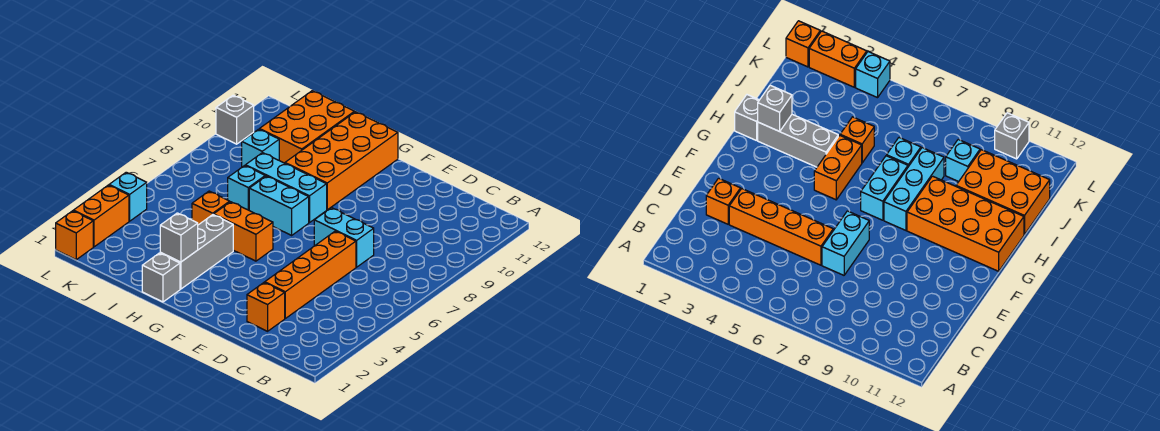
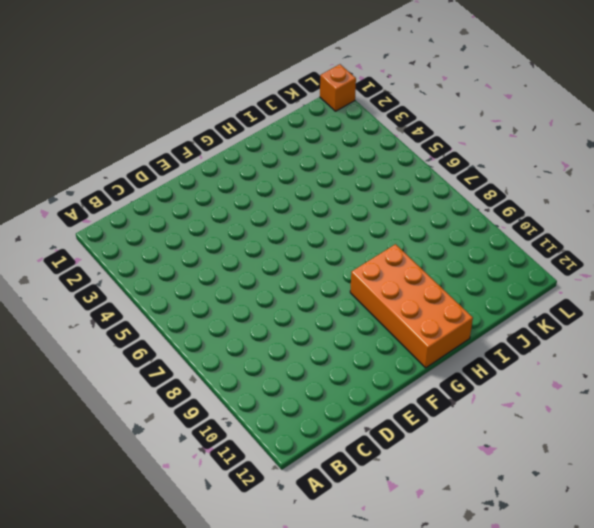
none -> orange 1x1 brick [247,283,285,331]
none -> orange 1x4 brick [265,231,356,318]
none -> cyan 1x2 brick [314,208,374,267]

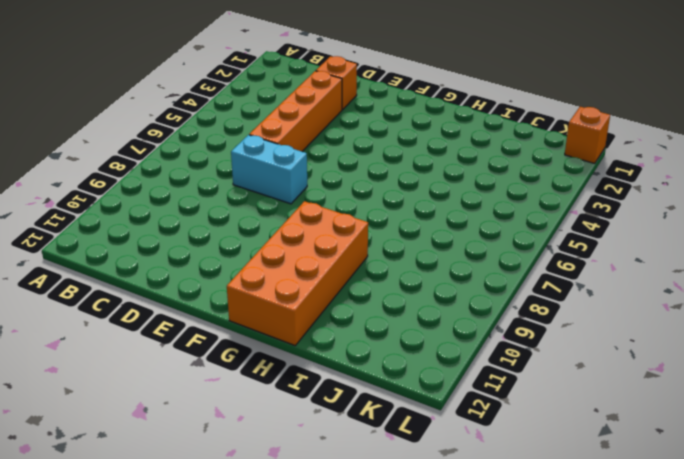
none -> orange 1x2 brick [214,202,273,261]
none -> cyan 1x2 brick [249,176,309,235]
none -> cyan 1x3 brick [246,153,327,223]

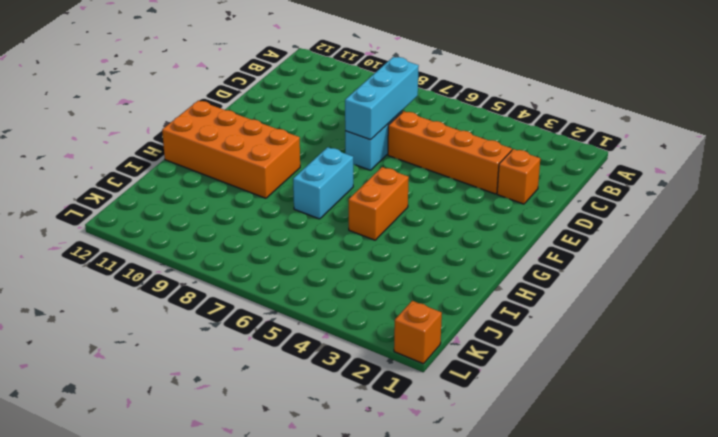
cyan 1x3 brick [345,57,419,140] -> cyan 1x3 brick moved to [246,153,327,223]
none -> grey 1x1 brick [142,253,180,302]
none -> grey 1x3 brick [160,215,233,289]
none -> orange 1x1 brick [192,191,230,225]

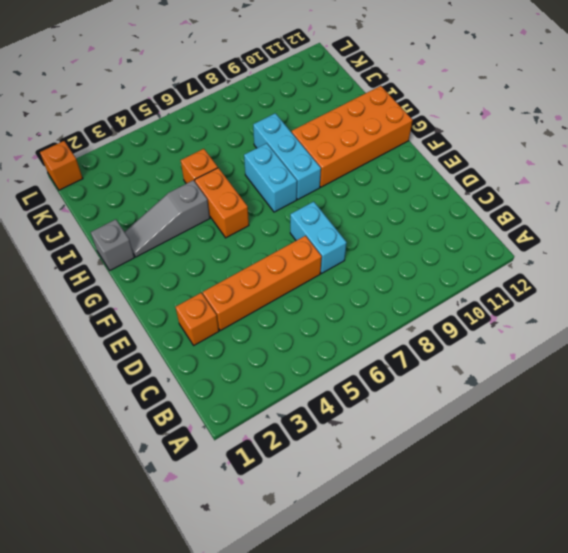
grey 1x3 slope [125,180,210,257] -> grey 1x3 brick [160,215,233,289]
none -> cyan 1x1 brick [228,165,265,210]
none -> orange 2x3 brick [259,91,354,163]
none -> cyan 1x1 brick [242,129,279,167]

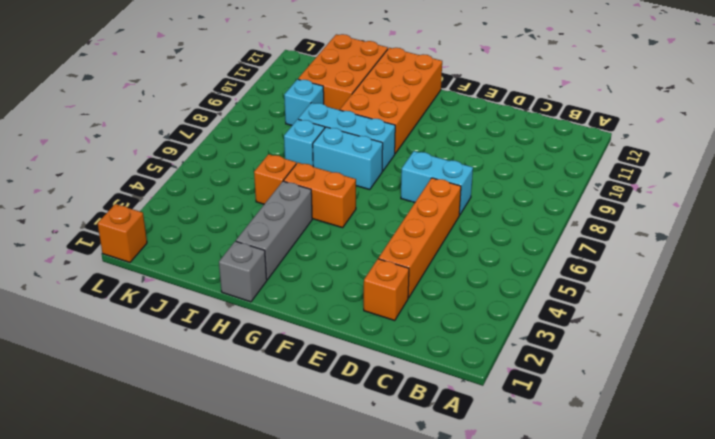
none -> orange 1x2 brick [73,185,129,247]
none -> cyan 1x1 brick [109,172,147,221]
none -> grey 1x1 brick [216,95,254,144]

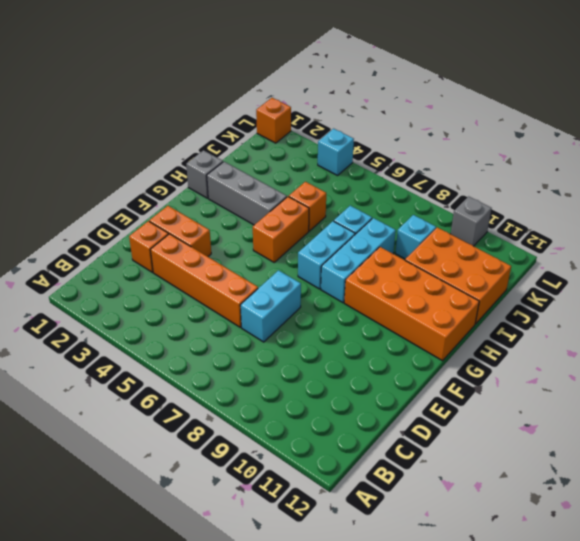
orange 1x2 brick [149,206,211,257] -> orange 1x2 brick moved to [73,185,129,247]
none -> grey 1x1 brick [160,213,198,262]

